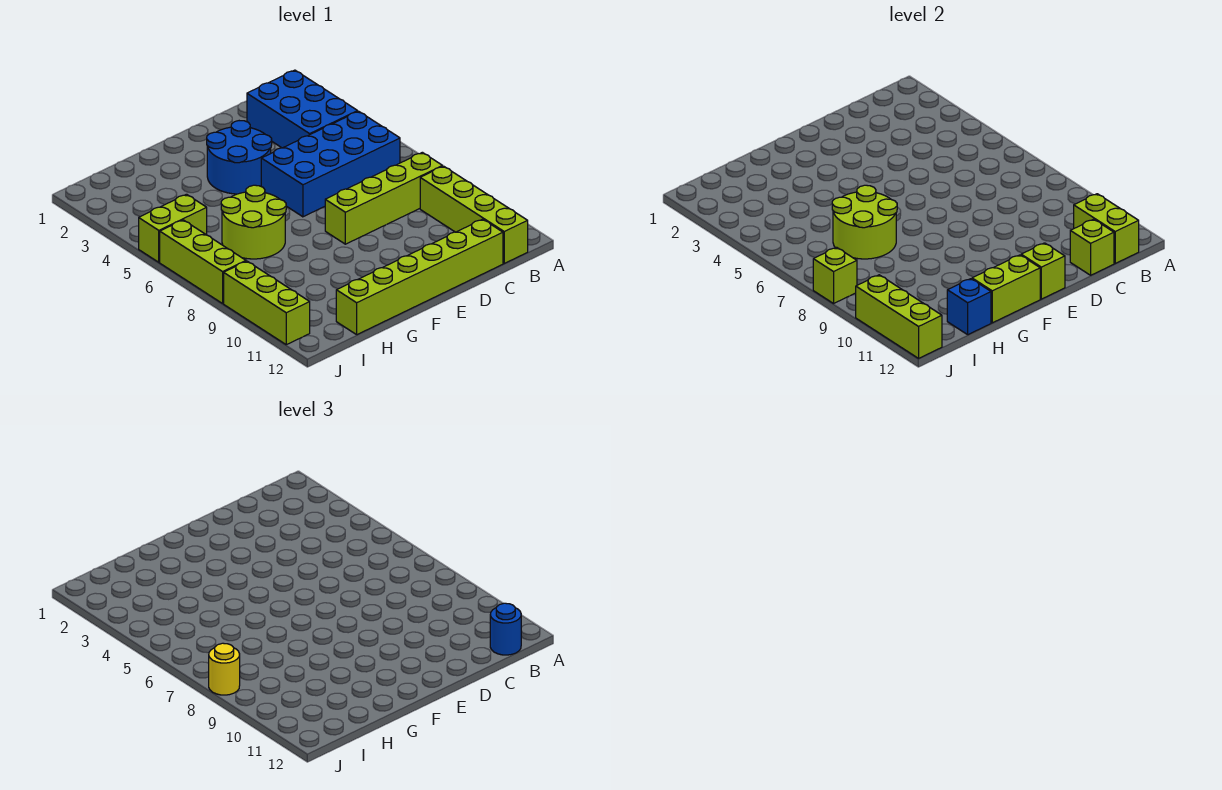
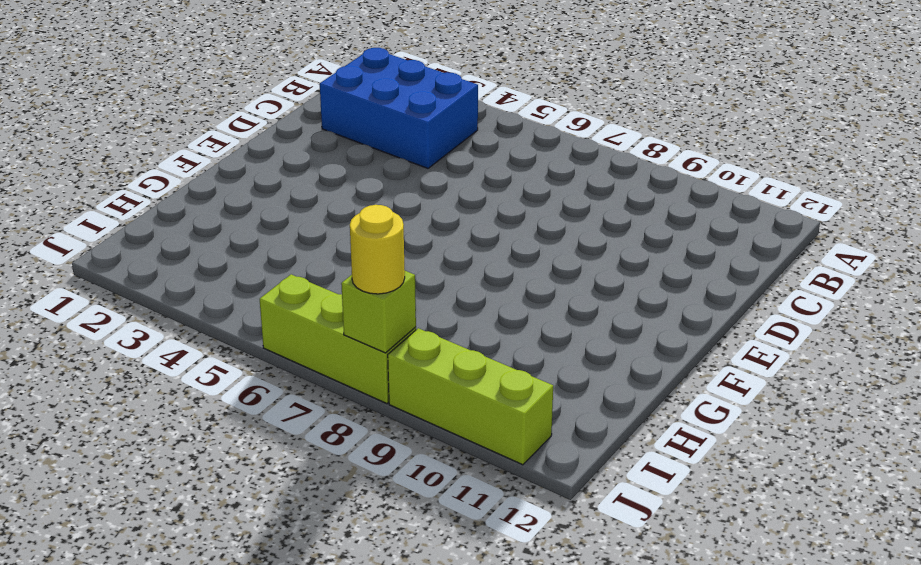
none -> blue 2x4 brick [261,111,400,217]
none -> lime 1x4 brick [325,152,443,244]
none -> lime 1x4 brick [420,166,528,263]

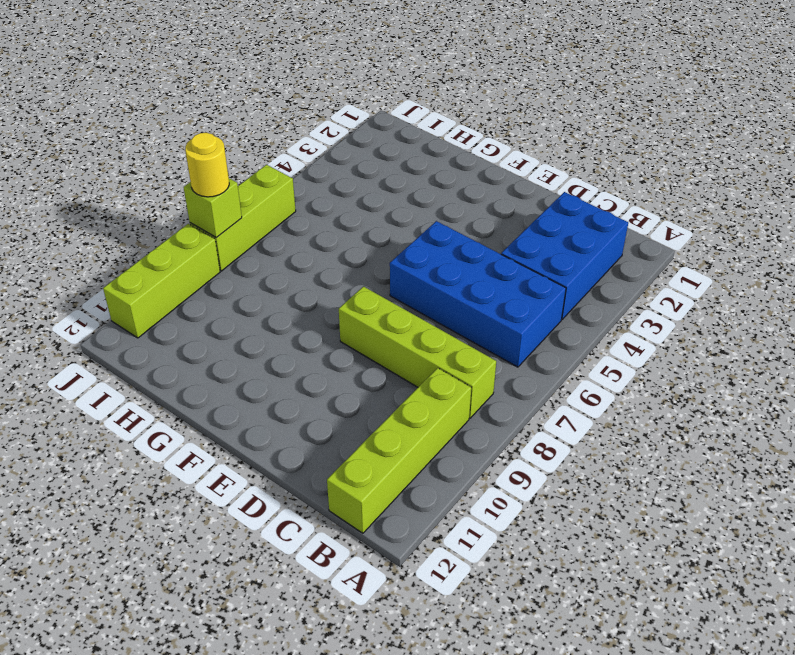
none -> lime 1x6 brick [336,219,503,335]
none -> blue 2x2 round brick [207,121,272,194]
none -> lime 2x2 round brick [221,185,286,259]

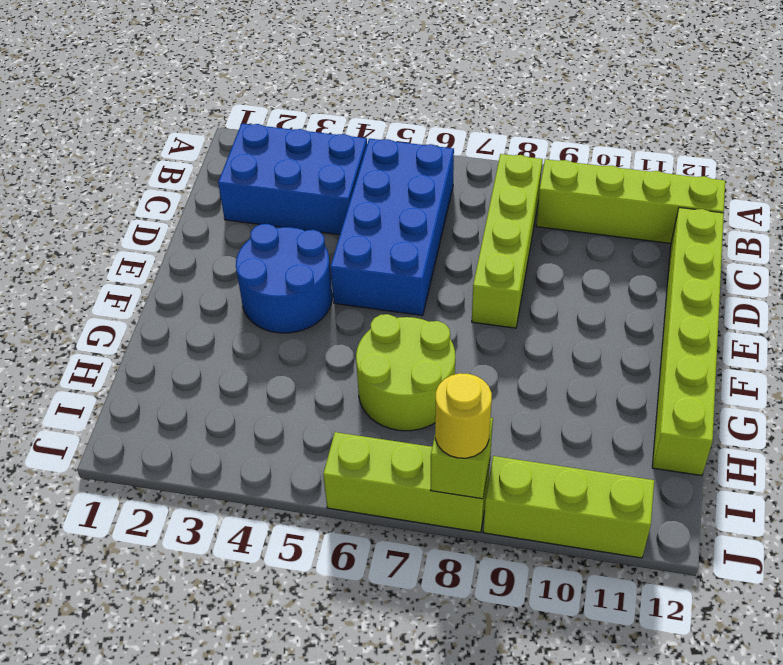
none -> lime 1x2 brick [139,194,207,262]
none -> lime 1x2 brick [1074,194,1139,263]
none -> lime 1x1 brick [1070,219,1114,275]

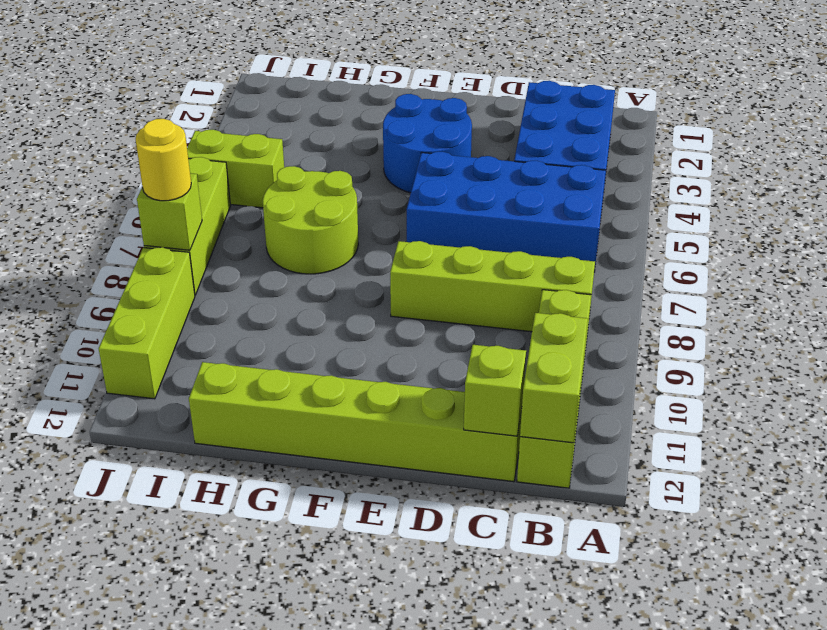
none -> lime 1x1 brick [1021,243,1065,299]
none -> lime 1x2 brick [972,255,1040,323]
none -> lime 2x2 round brick [832,185,897,259]

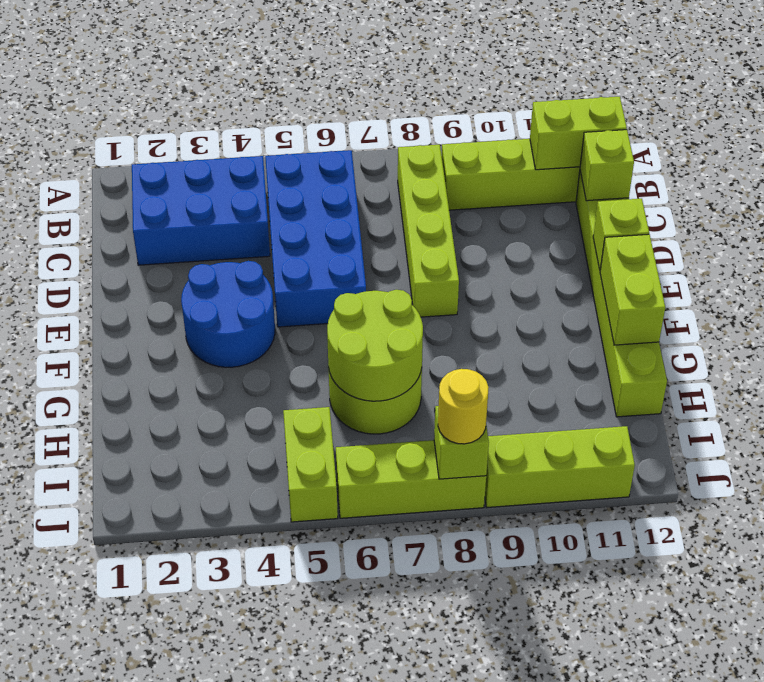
none -> blue 1x1 brick [947,279,991,335]
none -> lime 1x3 brick [856,275,942,358]
none -> blue 1x1 round brick [490,603,521,655]

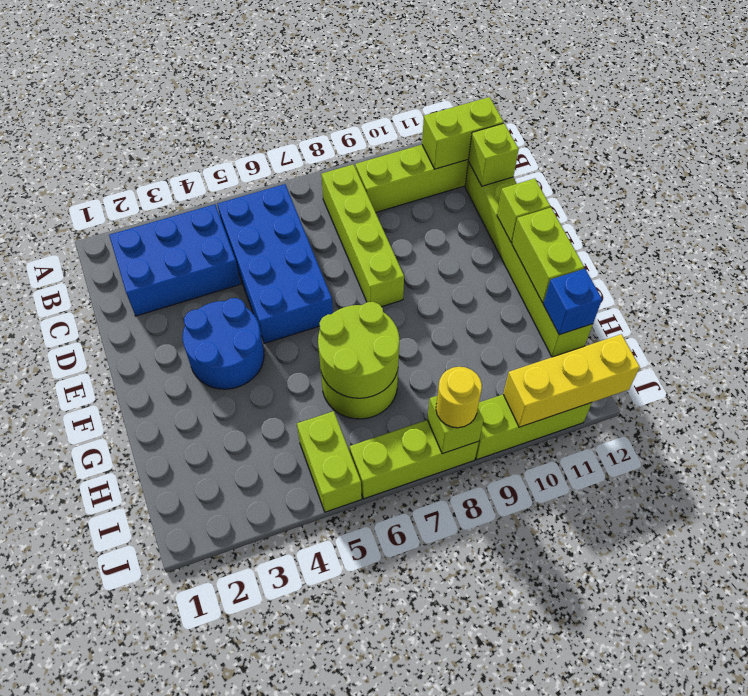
yellow 1x3 brick [503,334,640,427] -> lime 1x3 brick [856,275,942,358]
none -> blue 1x1 round brick [490,603,521,655]

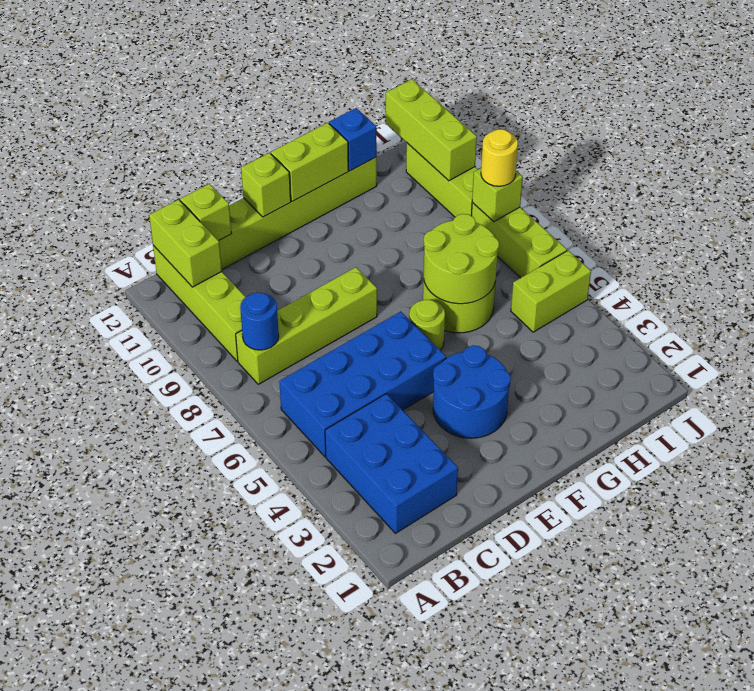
blue 1x1 round brick [240,292,279,350] -> blue 1x1 round brick moved to [490,603,521,655]
lime 1x1 round brick [409,300,445,350] -> none

